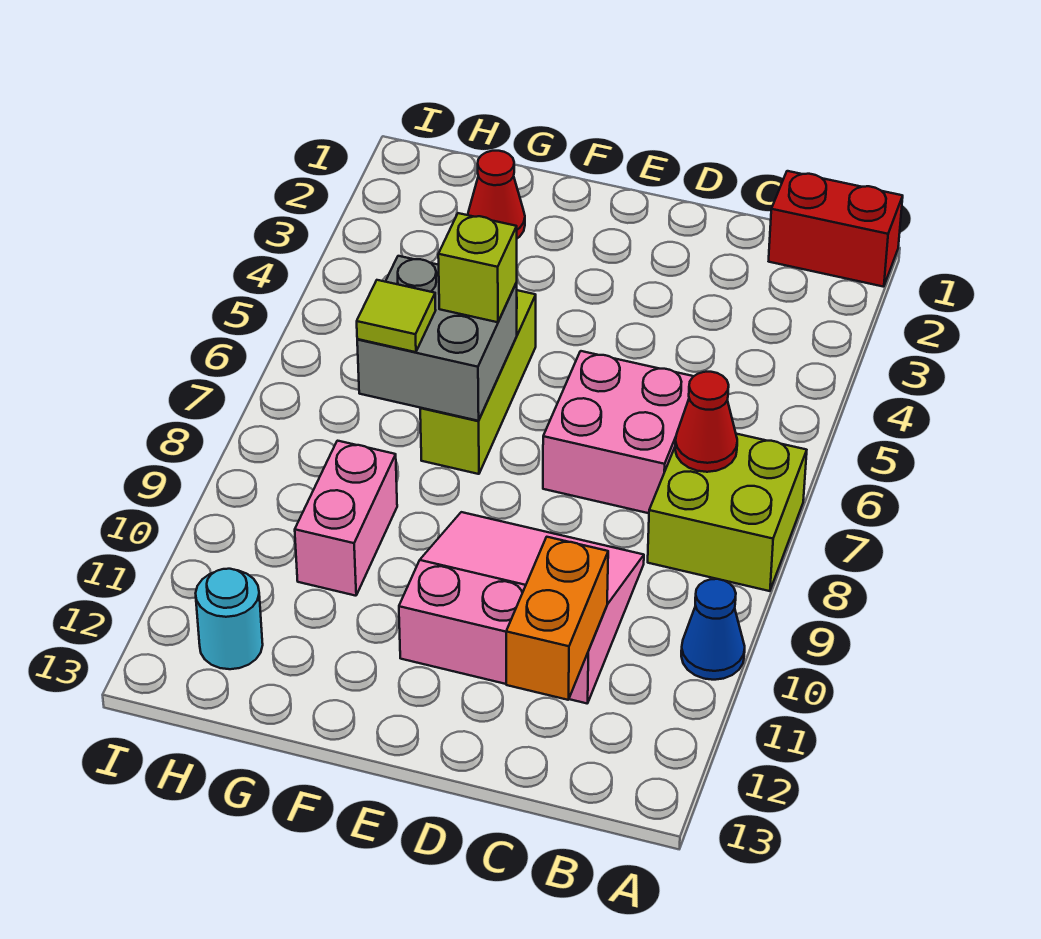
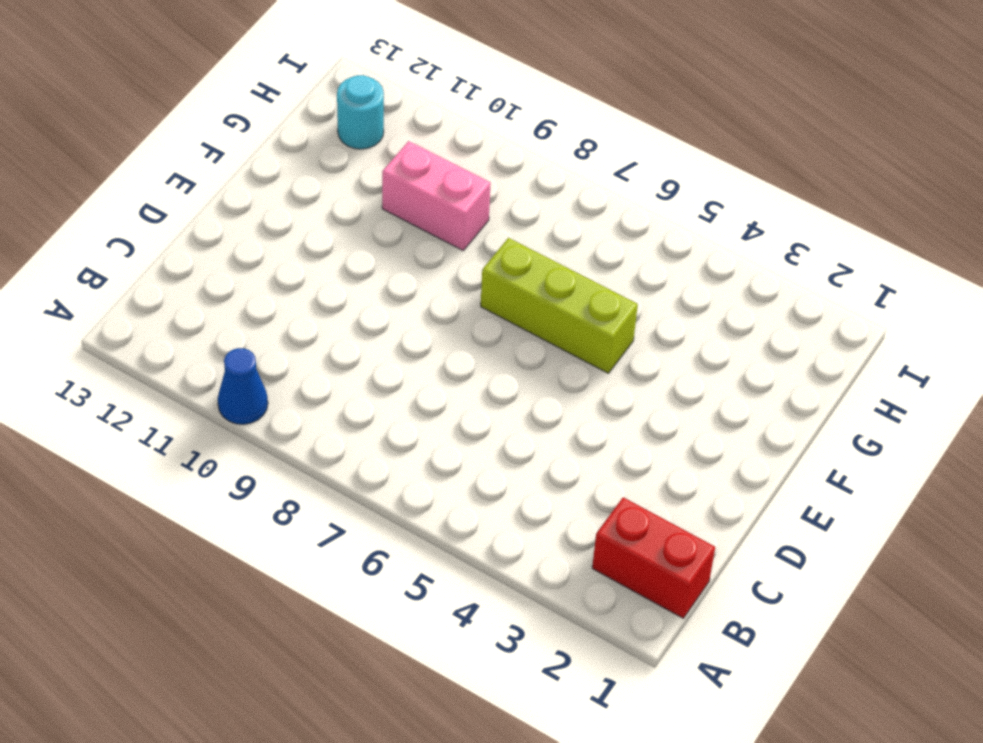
red 1x2 brick [592,497,715,618] -> red 1x2 brick turned to [769,171,903,287]
none -> lime 2x2 brick [648,434,807,591]
none -> pink 2x2 brick [543,351,693,513]
none -> pink 3x3 slope [399,512,644,703]

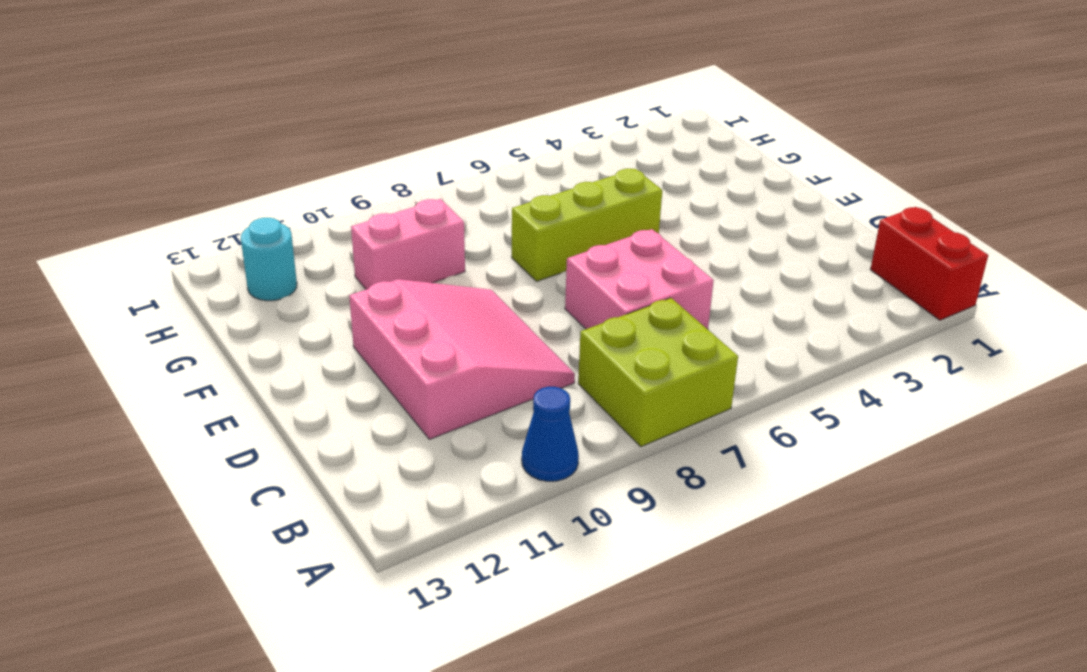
none -> red 1x1 cone [468,151,525,238]
none -> red 1x1 cone [675,372,737,472]
none -> orange 1x2 brick [506,537,608,700]

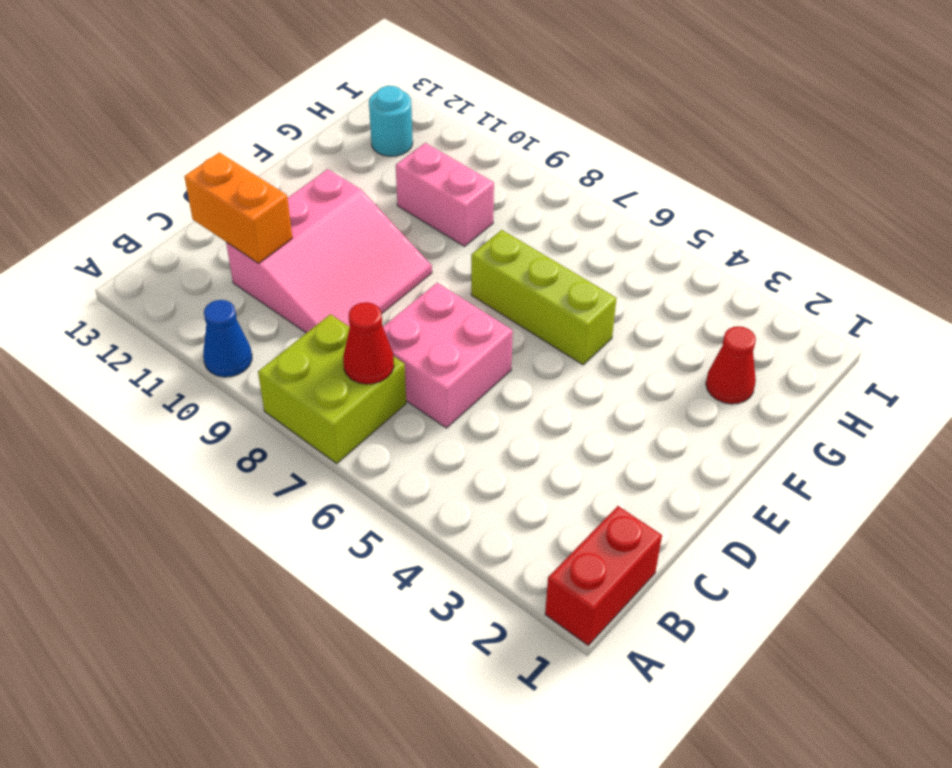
none -> grey 2x2 brick [357,256,517,421]
none -> lime 1x1 brick [438,213,517,322]
none -> lime 1x1 tile [357,280,436,352]

